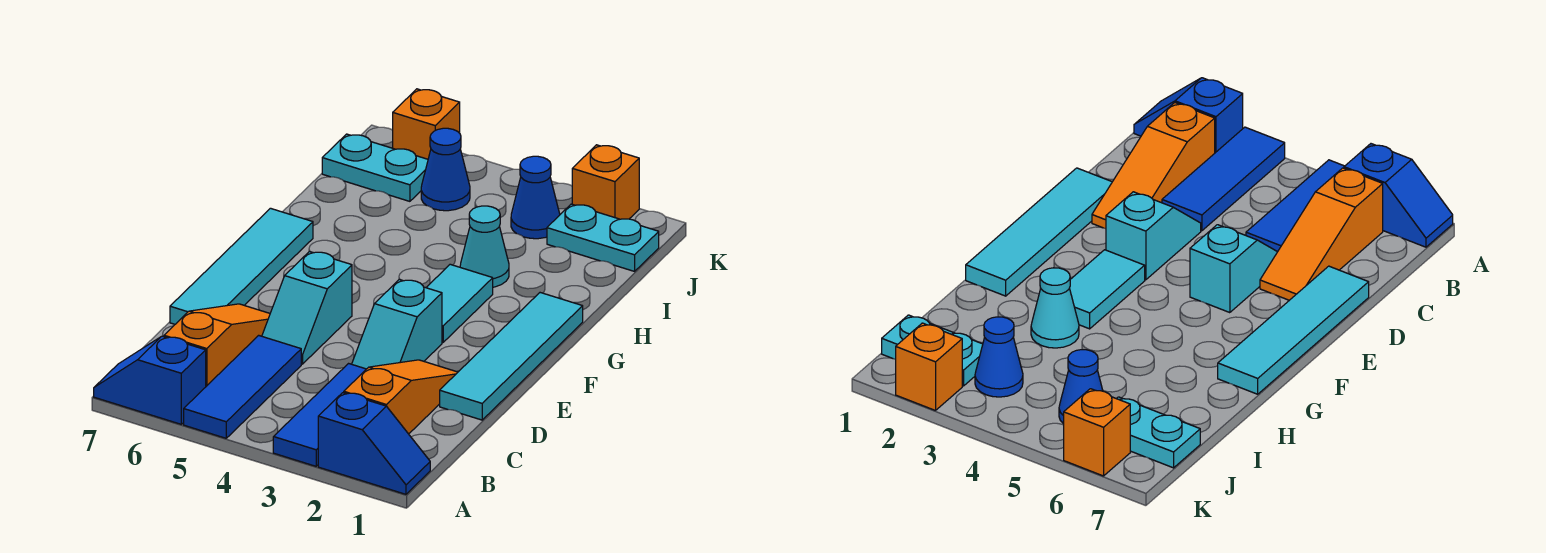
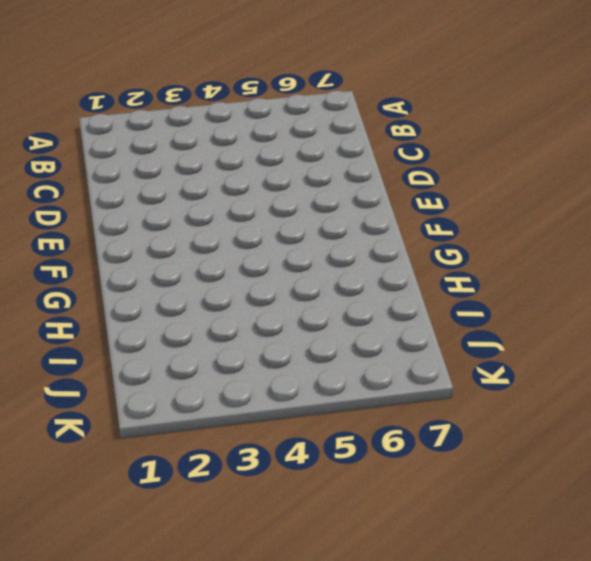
none -> blue 1x2 slope [318,393,430,494]
none -> blue 1x3 tile [273,364,366,466]
none -> blue 1x3 tile [184,335,301,438]

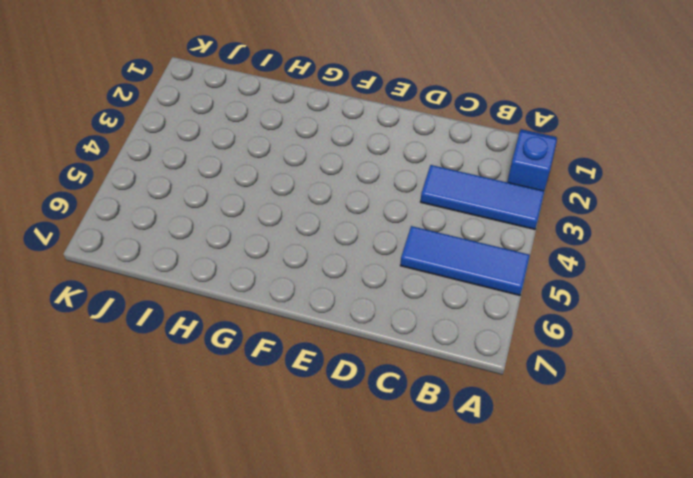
none -> blue 1x2 slope [94,336,206,424]
none -> orange 1x3 slope [344,360,458,434]
none -> orange 1x3 slope [164,304,270,386]

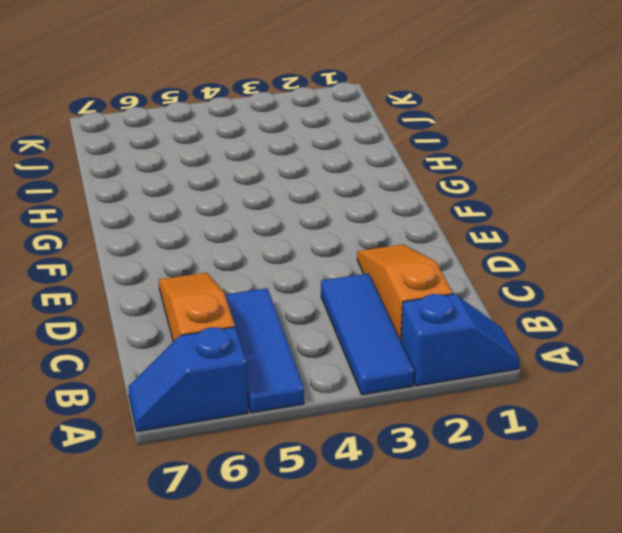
none -> cyan 1x4 tile [440,293,583,420]
none -> cyan 1x2 slope [352,279,442,369]
none -> cyan 1x2 slope [262,251,352,364]

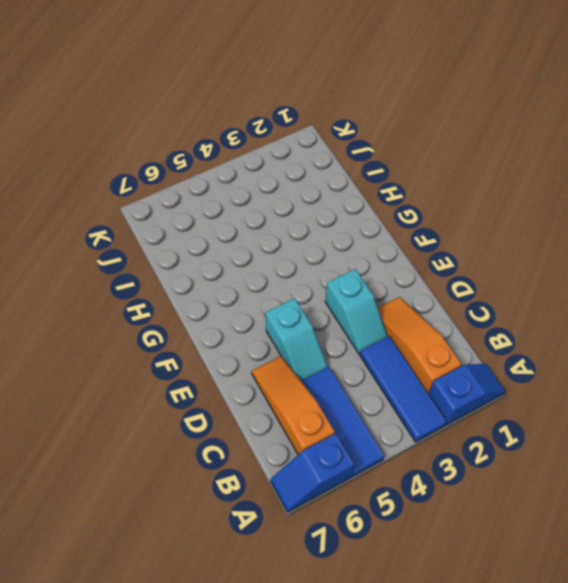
none -> cyan 1x4 tile [440,293,583,420]
none -> cyan 1x4 tile [170,208,313,324]
none -> cyan 1x2 tile [426,264,493,342]

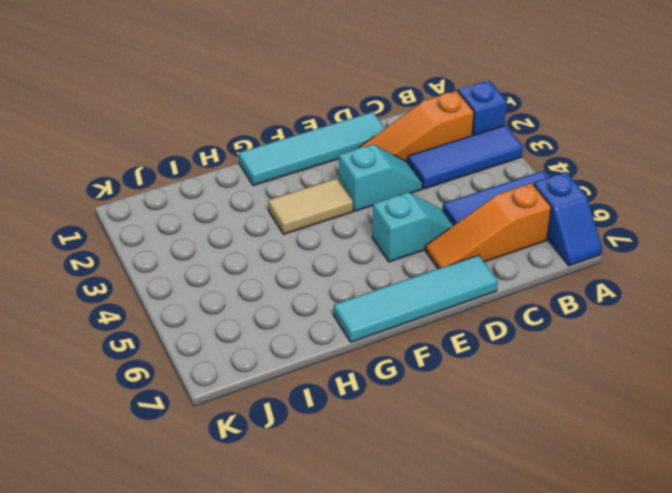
tan 1x2 tile [268,178,353,234] -> cyan 1x2 tile [426,264,493,342]
none -> cyan 1x1 cone [460,206,509,287]
none -> cyan 1x2 plate [547,204,659,271]
none -> blue 1x1 cone [511,156,560,239]

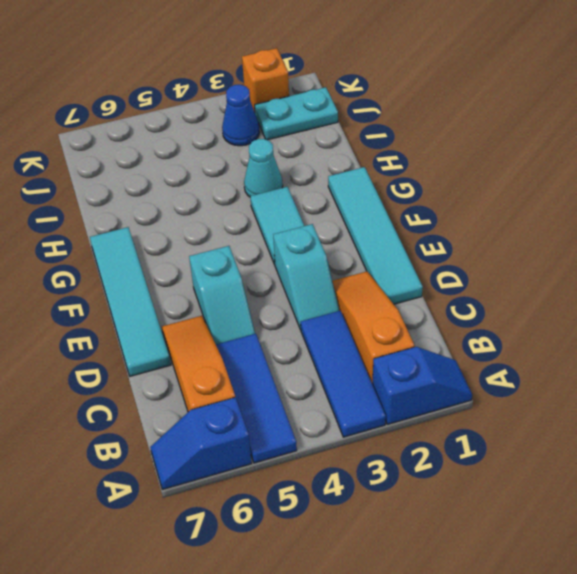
none -> blue 1x1 cone [421,128,470,211]
none -> cyan 1x2 plate [322,134,428,201]
none -> orange 1x1 brick [393,89,460,159]

